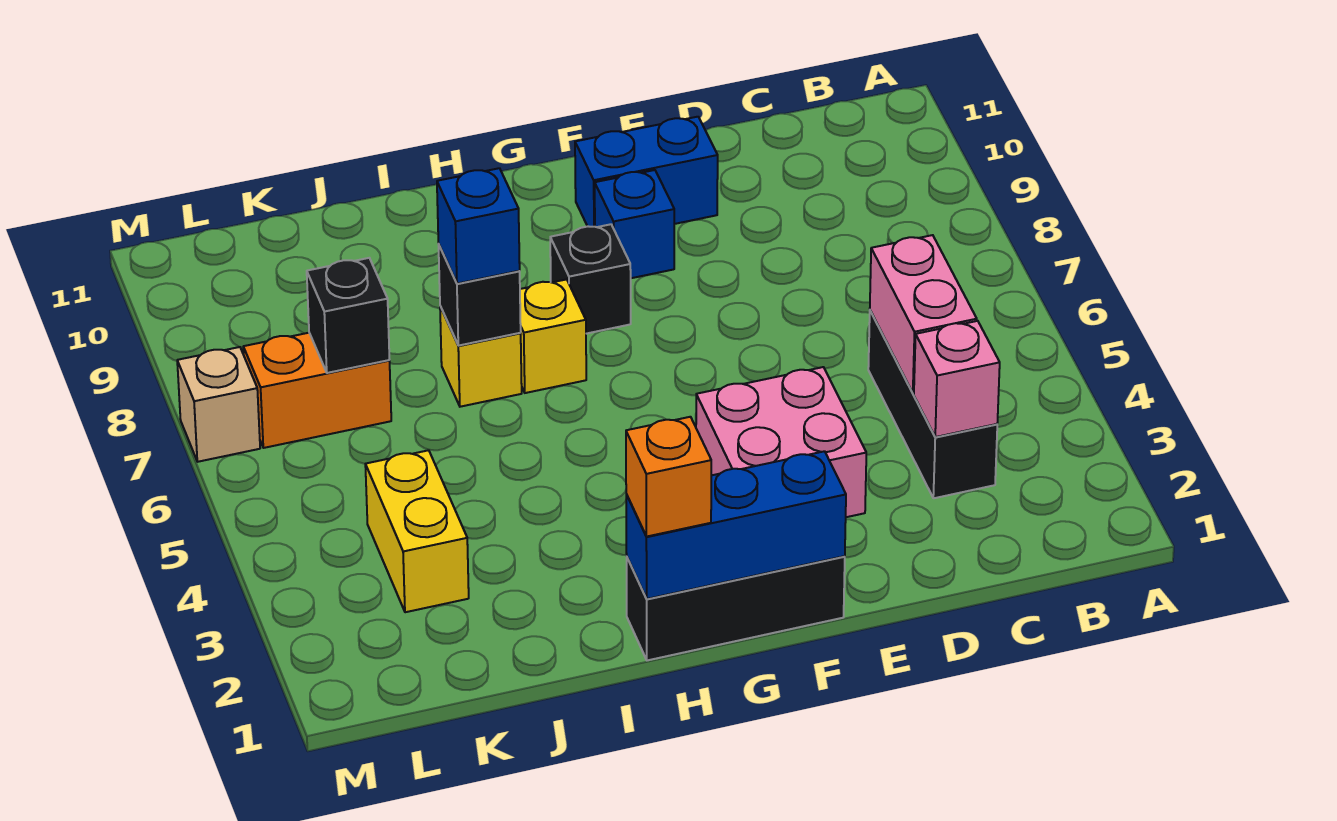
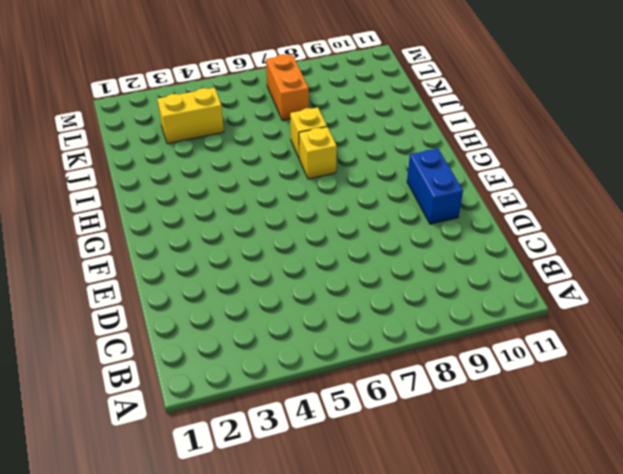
none -> black 1x3 brick [868,311,997,498]
none -> pink 2x2 brick [696,367,866,517]
none -> black 1x3 brick [627,556,845,660]

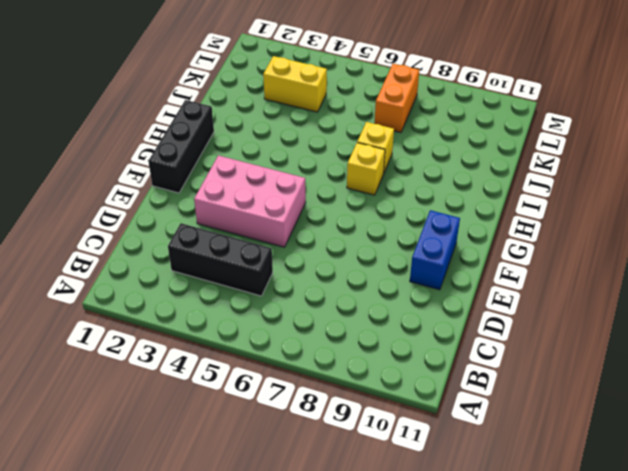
pink 2x3 brick [194,155,306,247] -> pink 2x2 brick [696,367,866,517]
none -> blue 1x1 brick [595,170,674,278]
none -> black 1x1 brick [550,224,631,334]
none -> tan 1x1 brick [177,347,260,462]

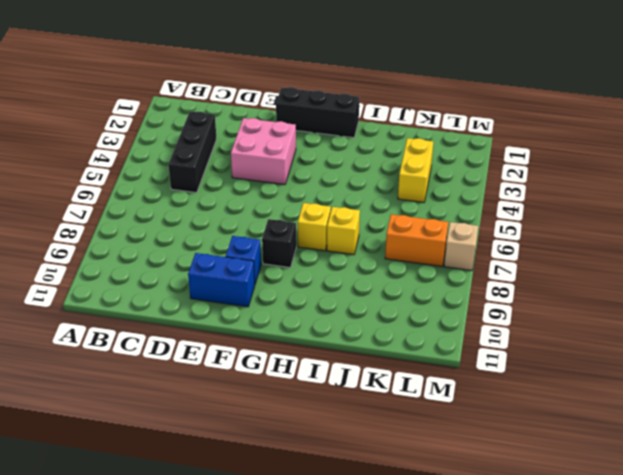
none -> pink 1x1 brick [914,321,1000,437]
none -> pink 1x2 brick [870,235,977,393]
none -> blue 1x3 brick [626,451,846,599]

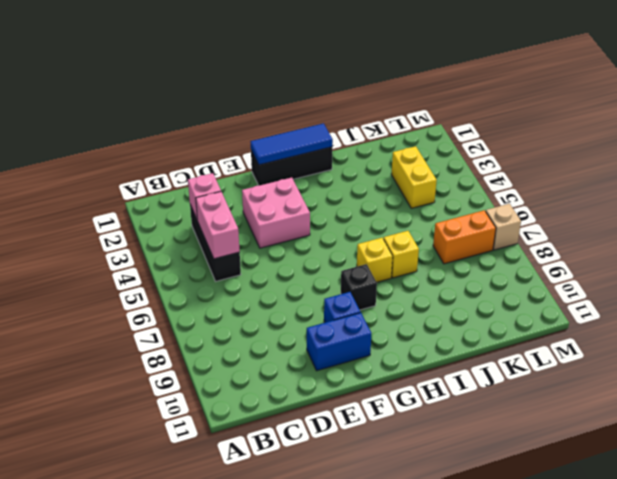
blue 1x3 tile [250,123,333,165] -> blue 1x3 brick [626,451,846,599]
none -> black 1x1 brick [439,246,521,346]
none -> black 1x1 brick [307,258,390,373]
none -> orange 1x1 brick [626,417,711,537]

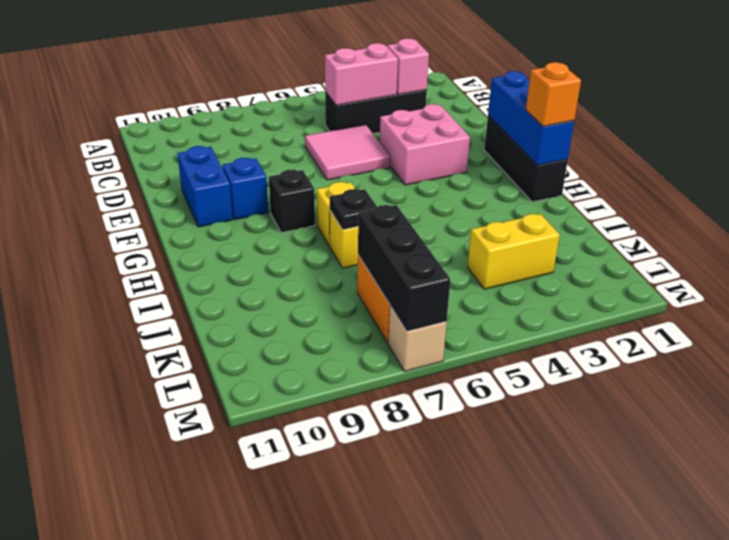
pink 2x2 tile [305,125,390,180] -> none
black 1x1 plate [330,189,377,230] -> black 1x1 brick [439,246,521,346]
black 1x3 brick [358,205,450,331] -> black 1x1 brick [307,258,390,373]
none -> blue 1x1 brick [437,168,520,284]

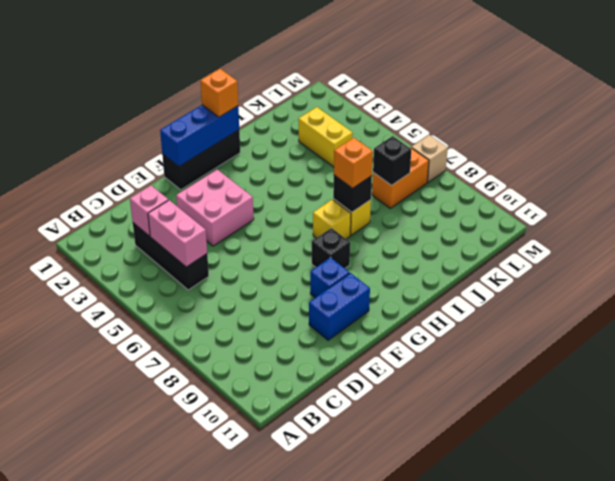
orange 1x1 brick [334,138,373,188] -> blue 1x1 brick [437,168,520,284]

